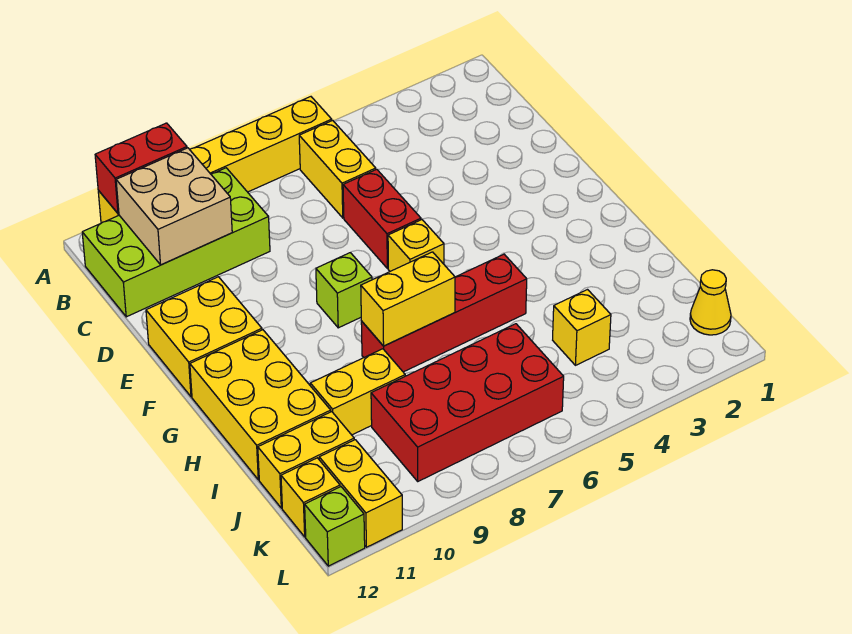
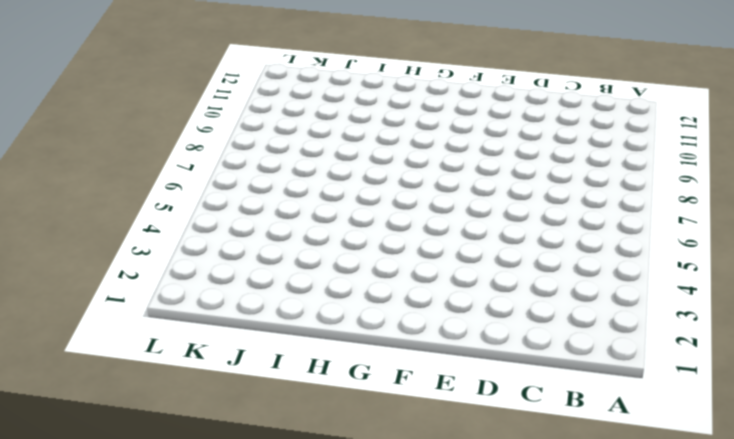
none -> yellow 1x6 brick [98,97,332,223]
none -> yellow 1x2 brick [299,120,376,218]
none -> lime 2x4 brick [82,168,270,317]

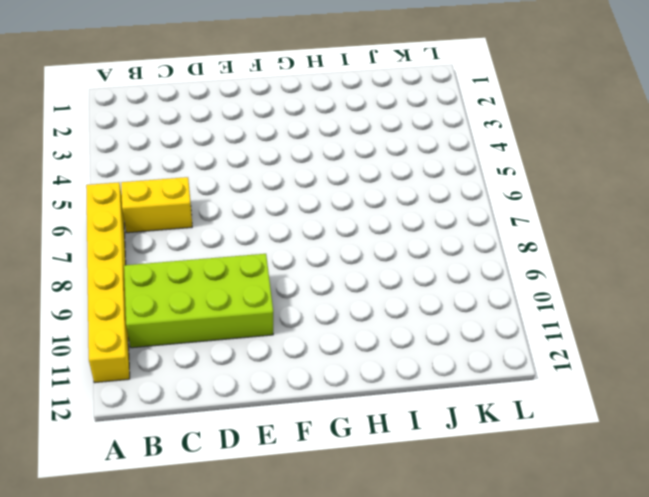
lime 2x4 brick [124,254,273,348] -> lime 2x4 brick turned to [82,168,270,317]
none -> red 1x2 brick [343,169,421,268]
none -> yellow 2x2 brick [146,277,262,397]
none -> yellow 1x1 brick [388,220,444,271]

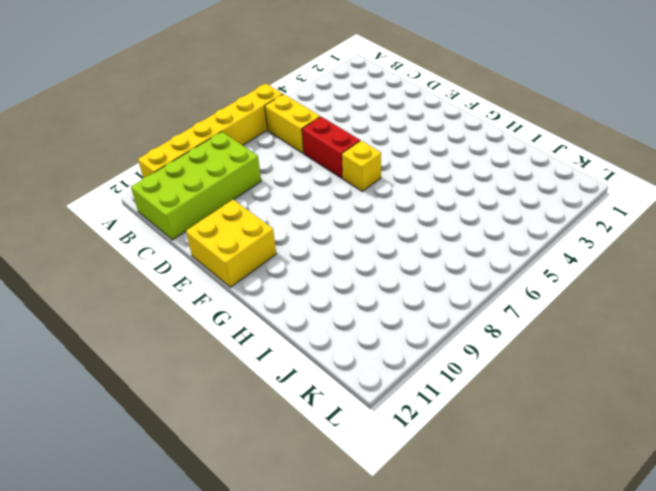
none -> lime 1x1 brick [316,253,372,328]
none -> yellow 2x3 brick [190,330,331,480]
none -> red 1x4 brick [361,254,527,372]

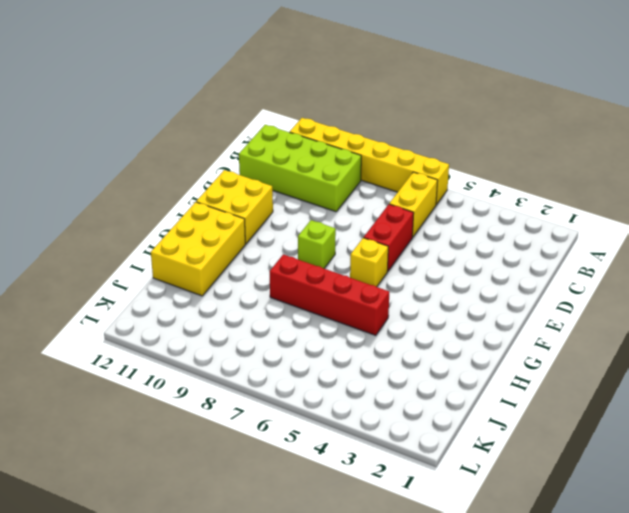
none -> yellow 1x2 brick [310,349,405,435]
none -> yellow 1x1 brick [553,290,611,365]
none -> red 2x4 brick [371,324,564,481]

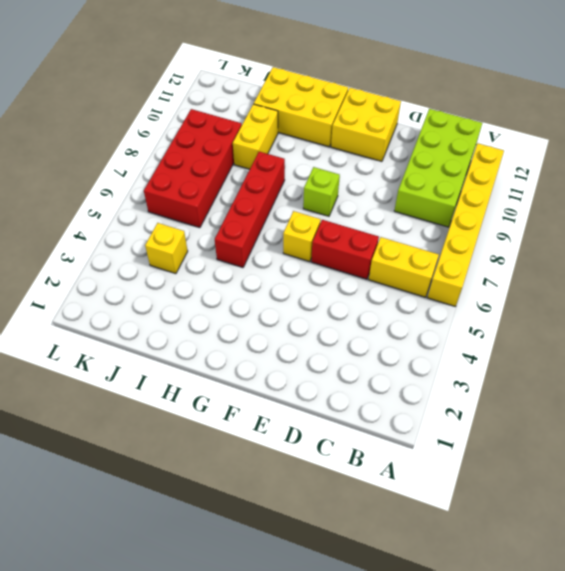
none -> yellow 1x2 brick [258,412,354,508]
none -> yellow 1x1 cone [690,270,731,335]
none -> yellow 1x2 brick [319,440,402,547]

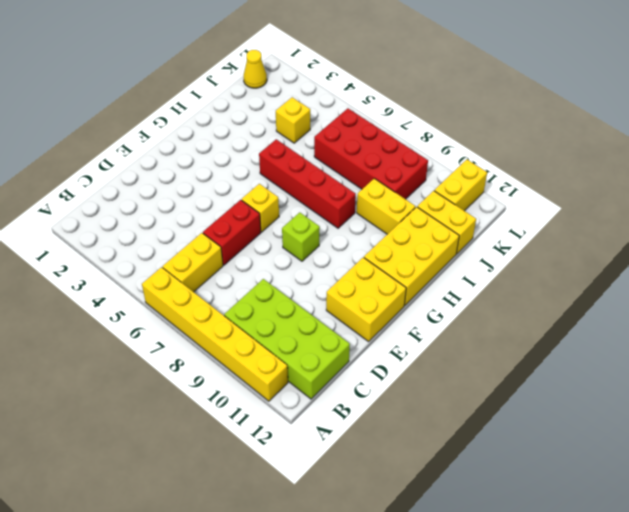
none -> yellow 1x1 brick [281,458,340,537]
none -> lime 1x1 brick [305,487,365,566]
none -> red 1x2 brick [95,123,187,214]

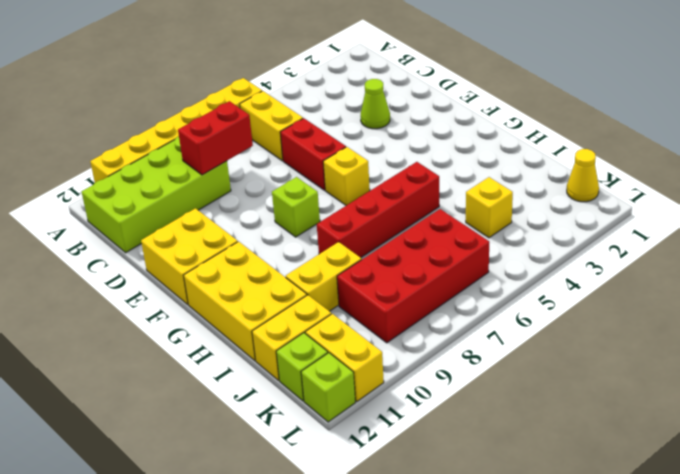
red 1x2 brick [178,101,253,175] -> red 1x2 brick moved to [95,123,187,214]
lime 1x1 cone [361,79,390,129] -> none
lime 1x1 brick [276,333,328,401] -> yellow 1x1 brick [281,458,340,537]
none -> tan 2x2 brick [116,148,232,265]
none -> yellow 1x2 brick [361,252,455,346]

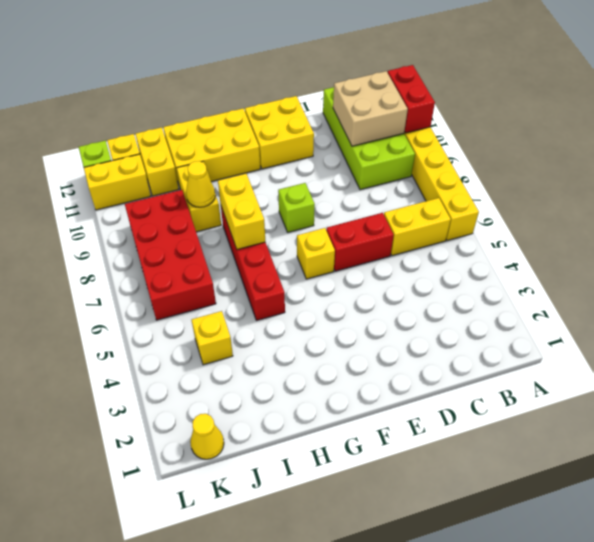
yellow 1x1 cone [186,161,215,207] -> none

